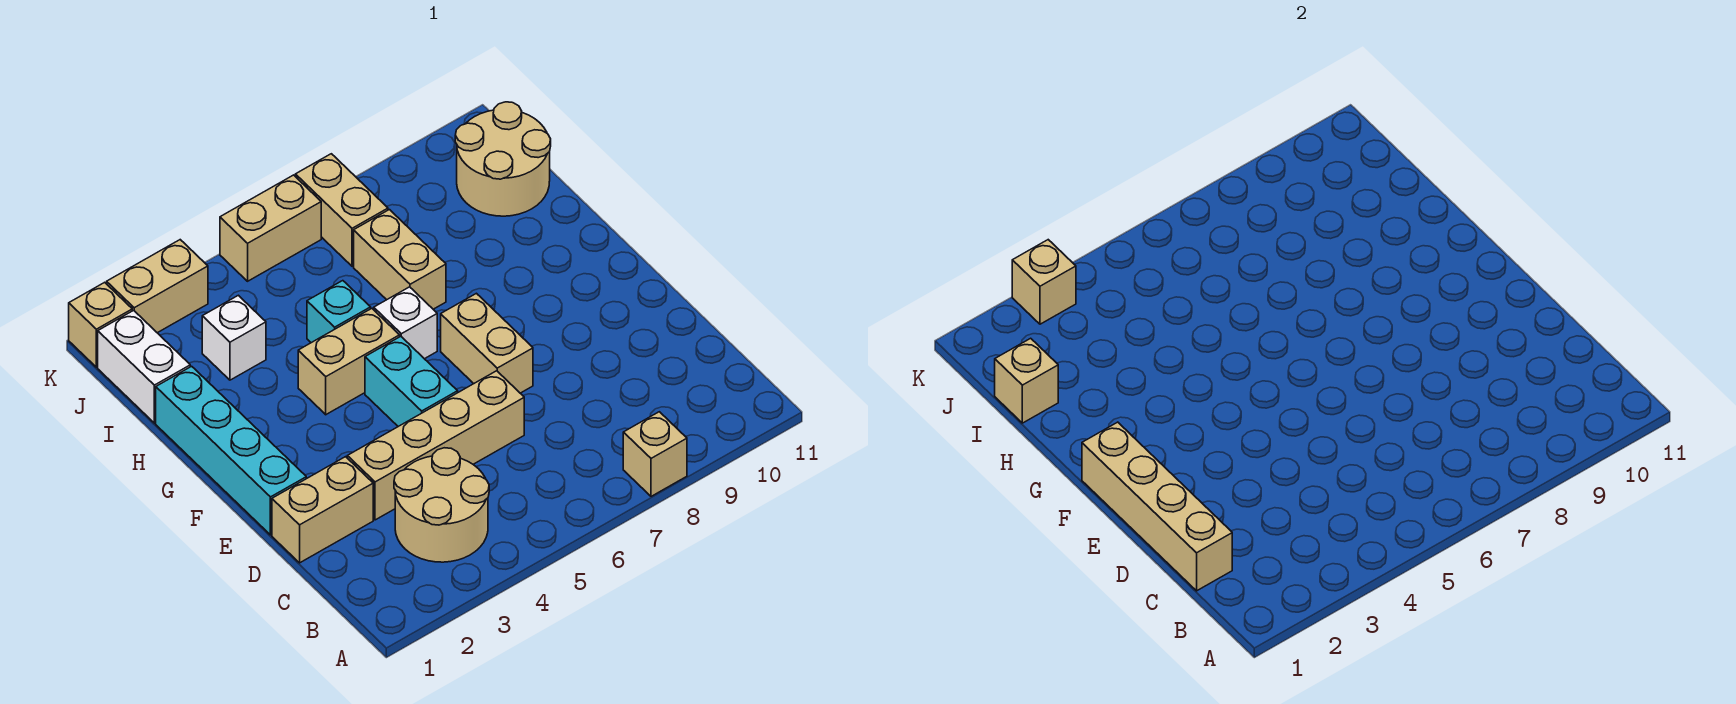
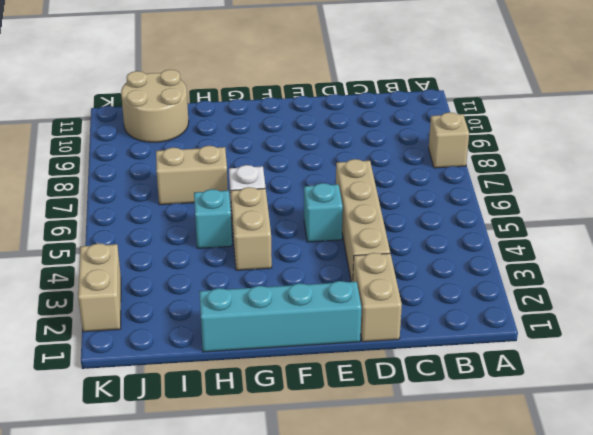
cyan 1x1 brick [304,183,343,242] -> cyan 1x2 brick [365,336,458,426]
none -> tan 2x2 round brick [394,448,489,562]
none -> tan 1x2 brick [441,293,533,393]
none -> white 1x2 brick [98,310,190,423]

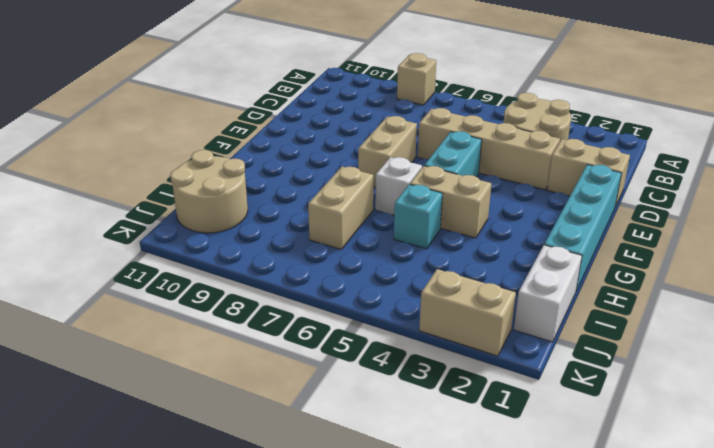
none -> white 1x1 brick [202,295,266,380]
none -> tan 1x2 brick [295,154,388,266]
none -> tan 1x1 brick [69,282,132,367]

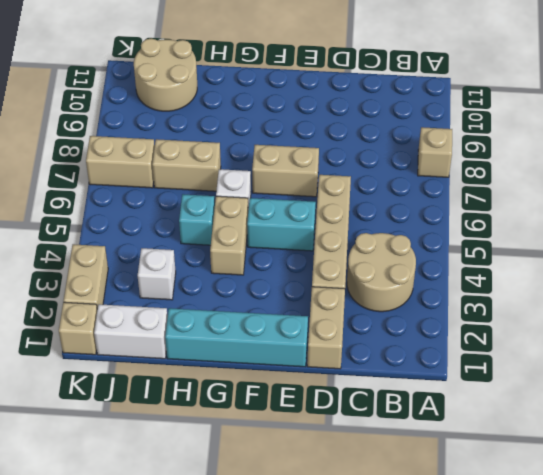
none -> tan 1x2 brick [220,175,321,281]
none -> tan 1x4 brick [1082,422,1232,591]
none -> tan 1x1 brick [995,338,1058,423]

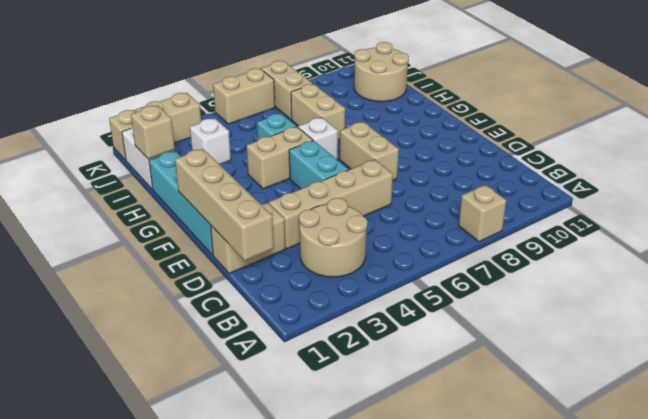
none -> tan 1x1 brick [1012,240,1076,324]

